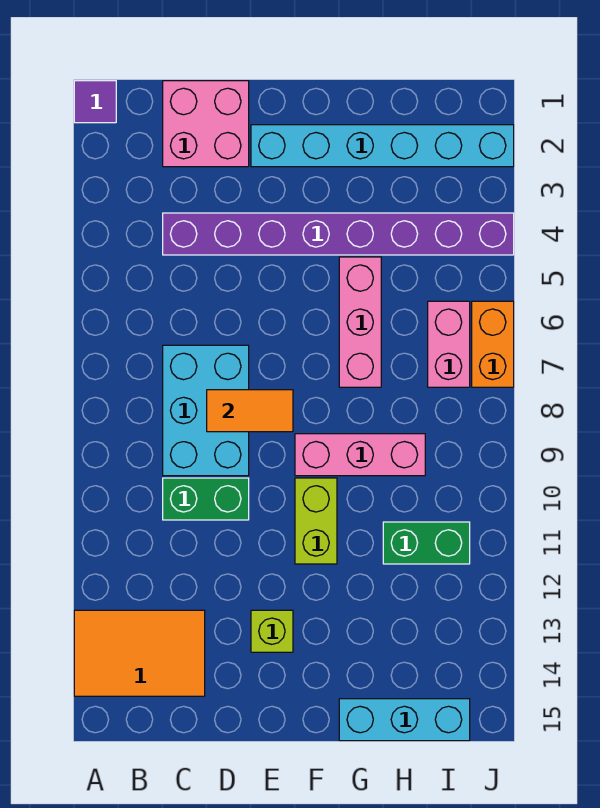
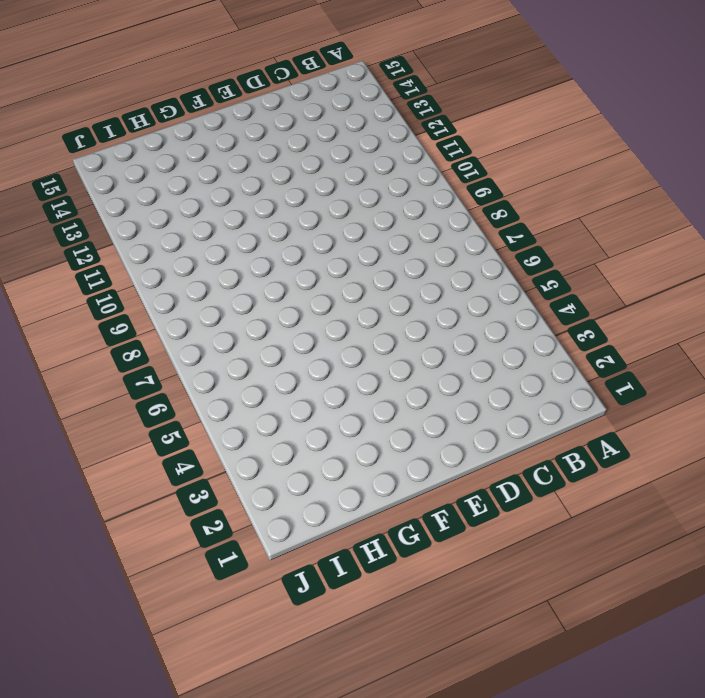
none -> purple 1x1 tile [74,81,116,123]
none -> orange 2x3 tile [74,610,205,696]
none -> pink 2x2 brick [163,81,249,167]

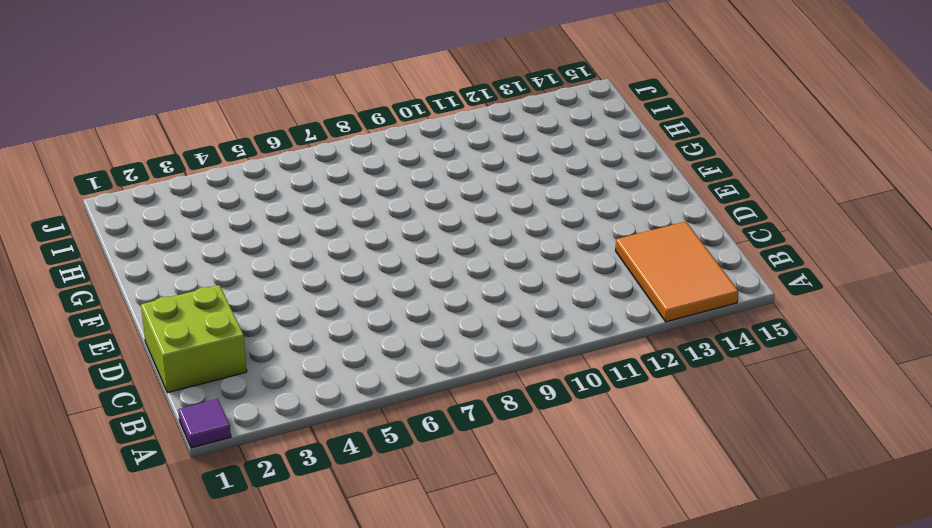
lime 2x2 brick [141,285,247,393] -> pink 2x2 brick [163,81,249,167]
none -> purple 1x8 brick [163,213,514,255]
none -> cyan 2x3 brick [163,345,249,476]
none -> green 1x2 brick [163,478,249,520]

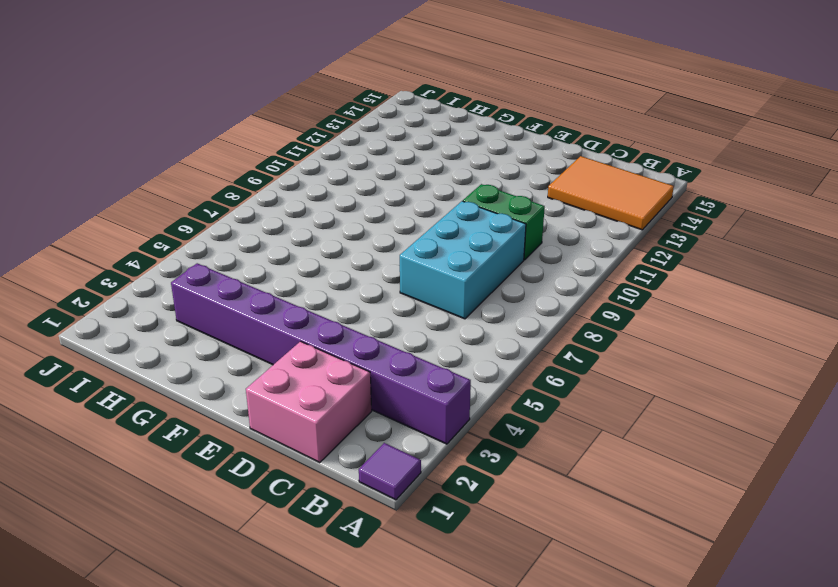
purple 1x8 brick [171,263,471,444] -> purple 1x8 brick moved to [163,213,514,255]
none -> cyan 1x6 brick [251,125,514,167]
none -> lime 1x1 brick [251,610,293,652]
none -> pink 1x3 brick [295,434,425,476]

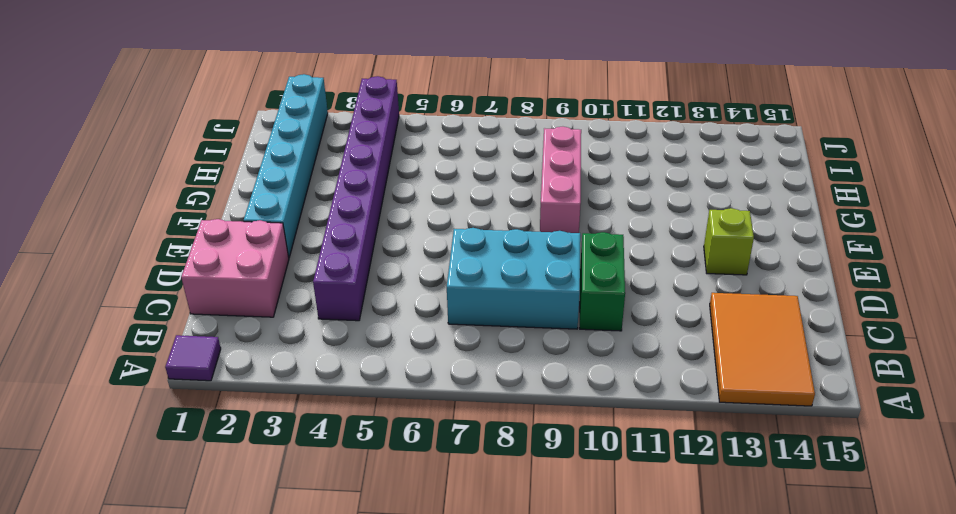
none -> lime 1x2 brick [295,478,337,564]
none -> pink 1x3 brick [339,257,381,387]
none -> cyan 1x3 brick [339,699,470,741]

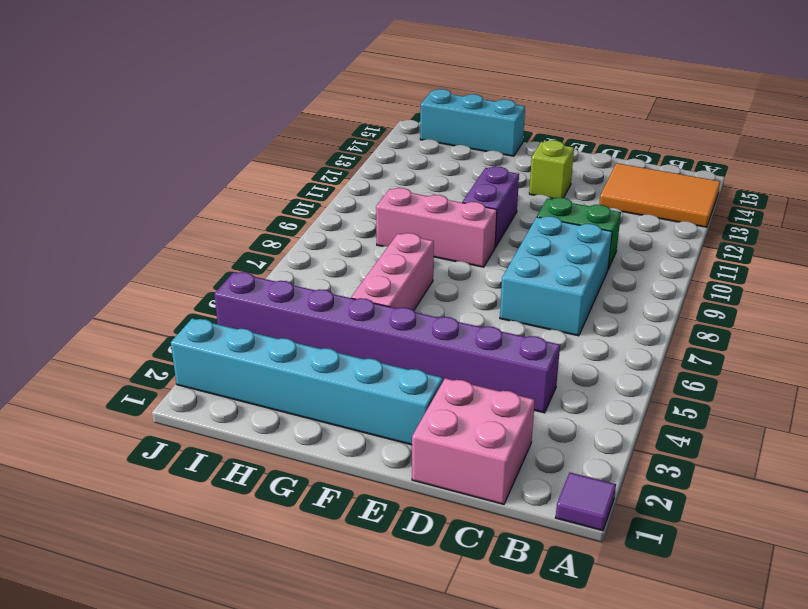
purple 1x2 brick [462,166,519,247] -> lime 1x2 brick [295,478,337,564]
none -> green 1x2 brick [383,522,470,564]
none -> pink 1x2 brick [428,301,470,387]
none -> orange 1x2 brick [472,301,514,387]

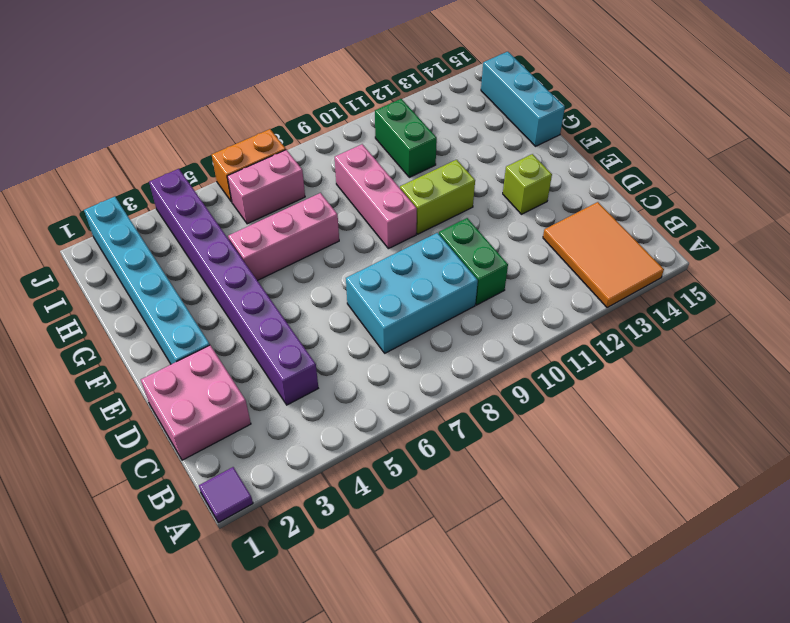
none -> orange 1x2 tile [207,390,293,432]

